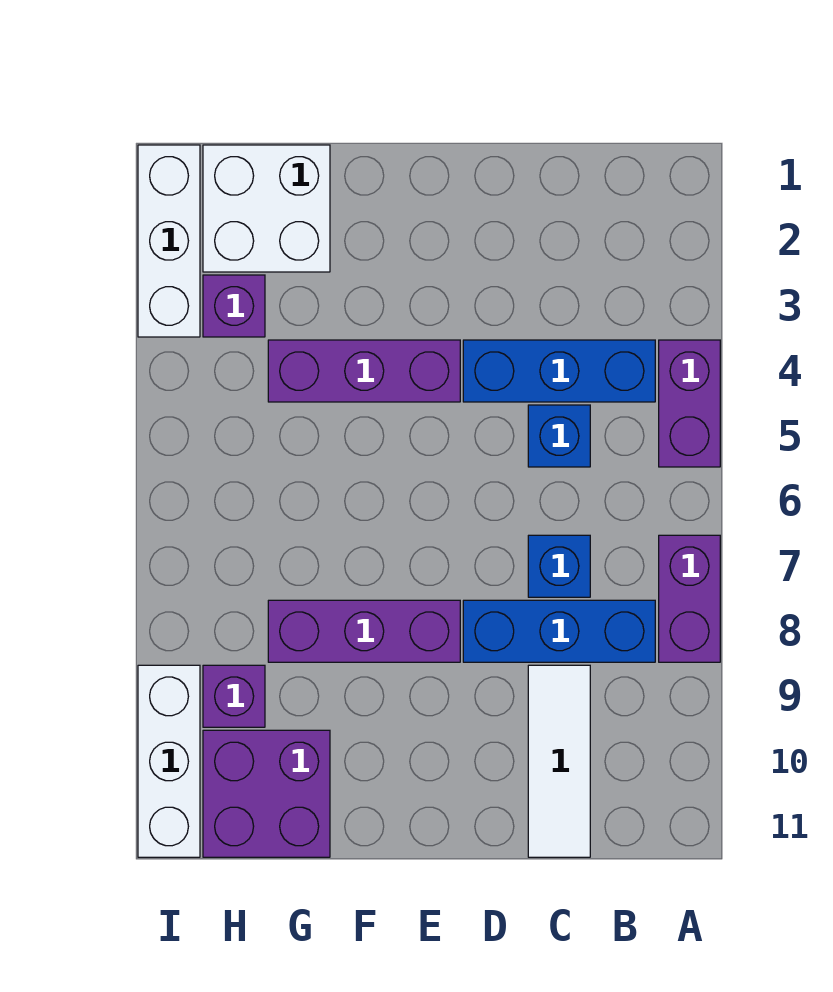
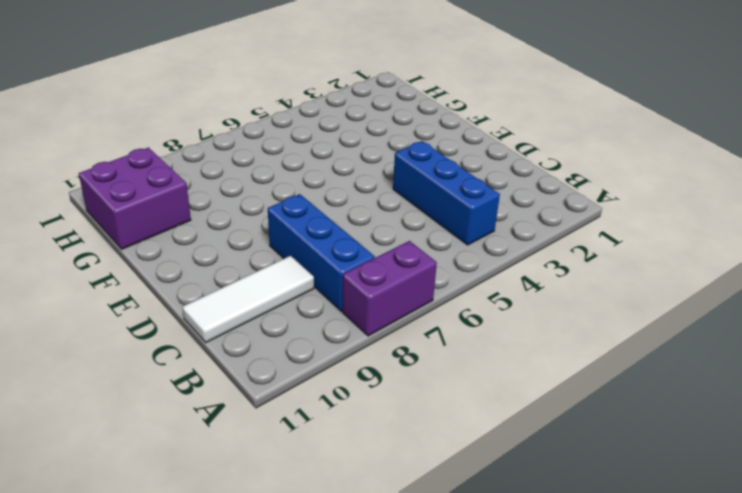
none -> purple 1x2 brick [659,340,720,467]
none -> blue 1x1 brick [528,405,590,467]
none -> blue 1x1 brick [528,535,590,597]

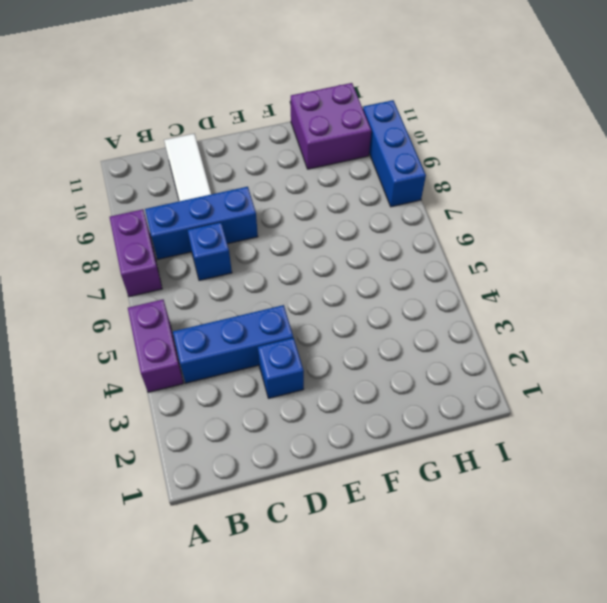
blue 1x1 brick [258,338,304,398] -> blue 1x1 brick moved to [528,405,590,467]
blue 1x3 brick [363,100,426,207] -> white 1x3 brick [138,665,200,857]
none -> purple 1x3 brick [268,340,460,402]
none -> purple 1x3 brick [268,600,460,662]
none -> white 2x2 brick [203,145,330,272]

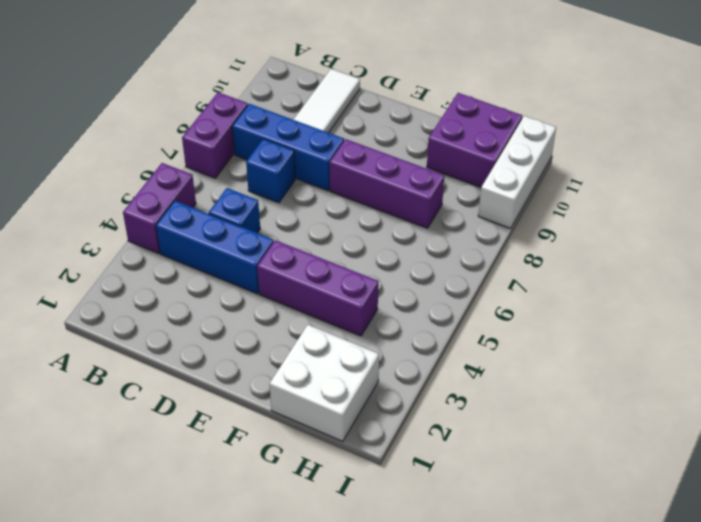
none -> purple 1x1 brick [203,275,265,337]
none -> purple 1x1 brick [203,665,265,727]
none -> white 1x3 brick [138,145,200,337]

